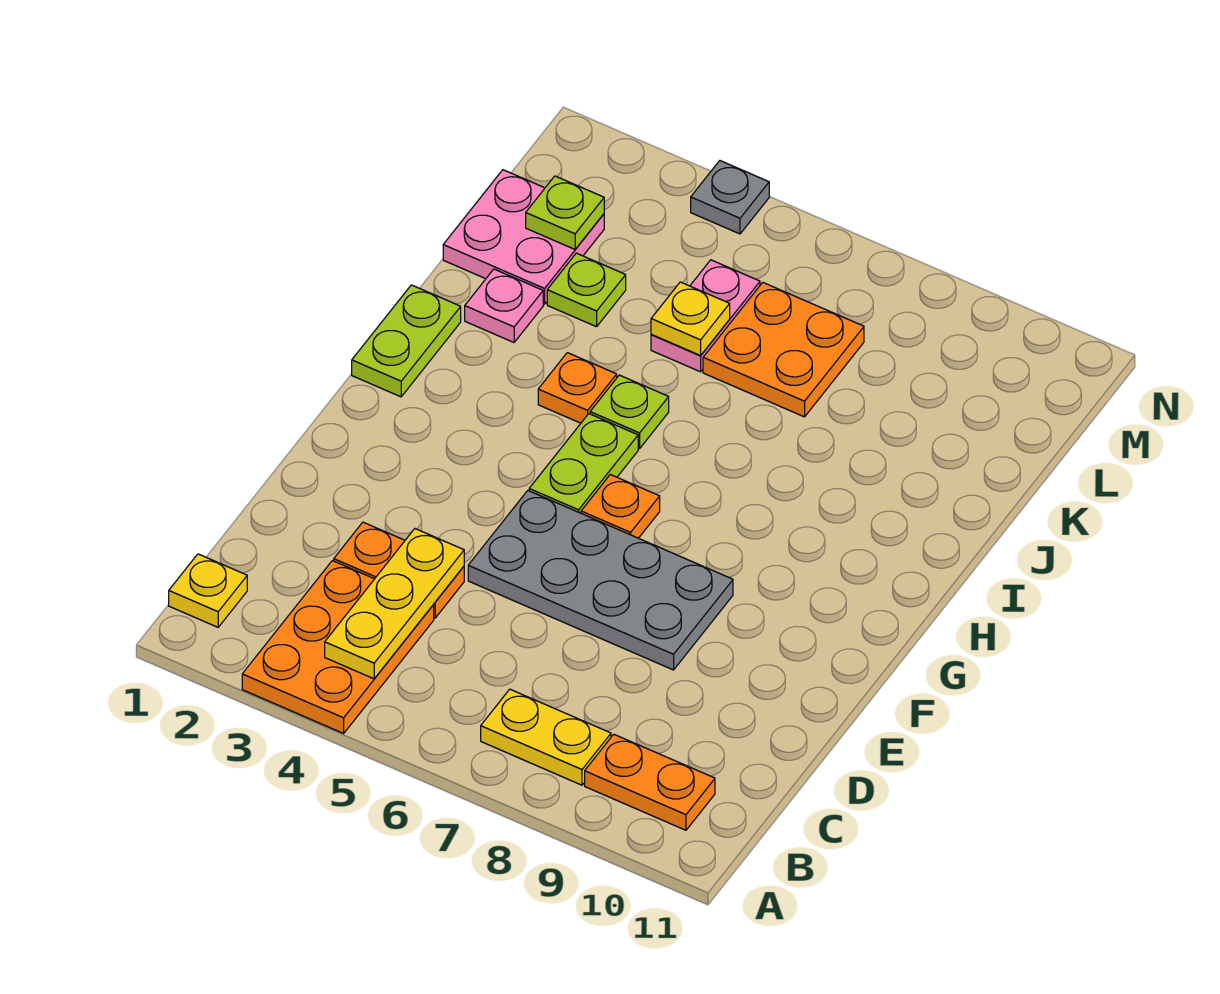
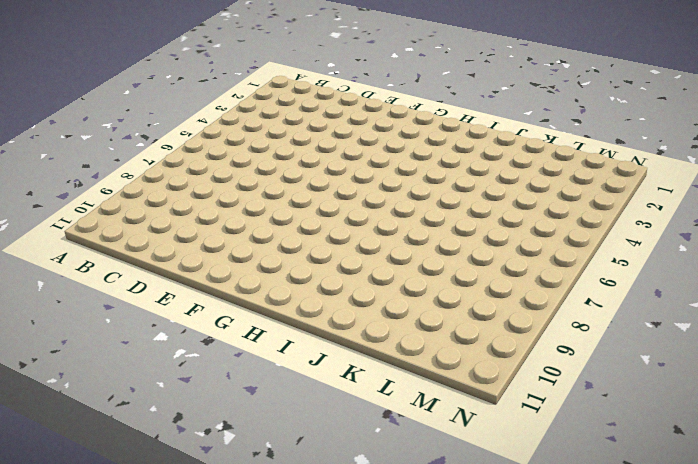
none -> orange 2x3 plate [242,561,434,733]
none -> yellow 1x1 plate [169,554,247,627]
none -> yellow 1x2 plate [481,689,611,785]

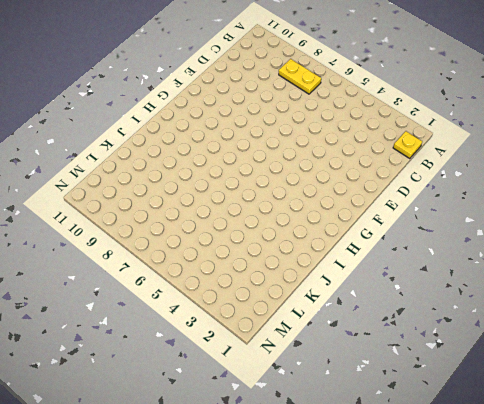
none -> orange 2x3 plate [242,561,434,733]
none -> orange 1x2 plate [585,734,715,830]
none -> orange 1x2 plate [334,522,464,618]

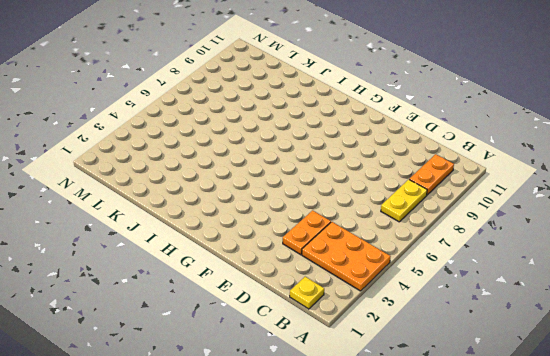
none -> grey 2x4 plate [468,491,733,670]
none -> lime 1x2 plate [529,414,638,513]
none -> orange 1x1 plate [581,475,660,538]

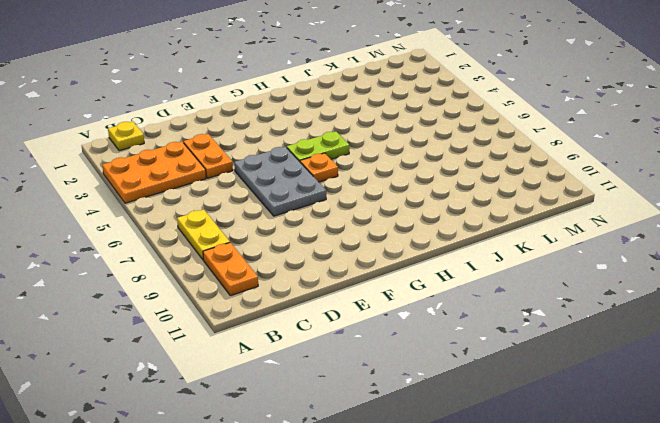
grey 2x3 plate [234,147,326,216] -> grey 2x4 plate [468,491,733,670]
none -> lime 1x2 plate [352,285,461,397]
none -> orange 1x1 plate [538,353,617,423]
none -> lime 1x1 plate [590,375,669,449]

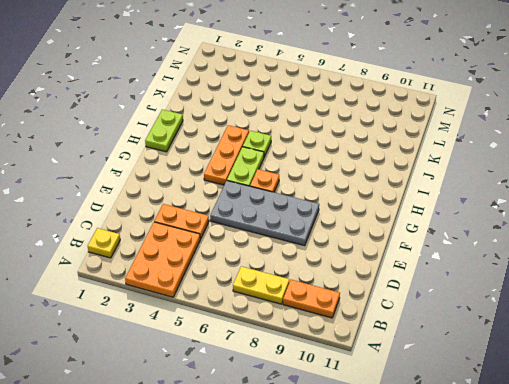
orange 1x3 plate [204,125,249,185] -> orange 1x1 plate [538,353,617,423]
none -> pink 1x1 plate [465,269,543,342]
none -> pink 2x2 plate [443,170,604,304]
none -> lime 1x1 plate [547,253,626,327]

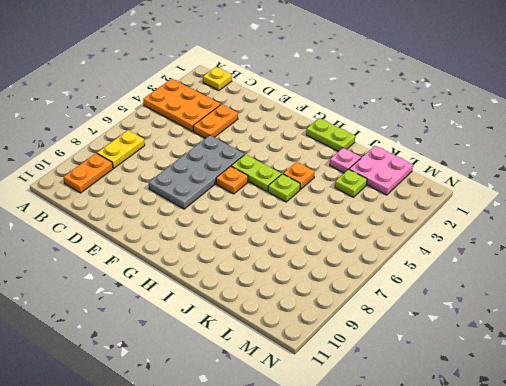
none -> pink 1x2 plate [651,260,760,372]
none -> orange 2x2 plate [703,283,864,417]
none -> grey 1x1 plate [691,161,769,234]

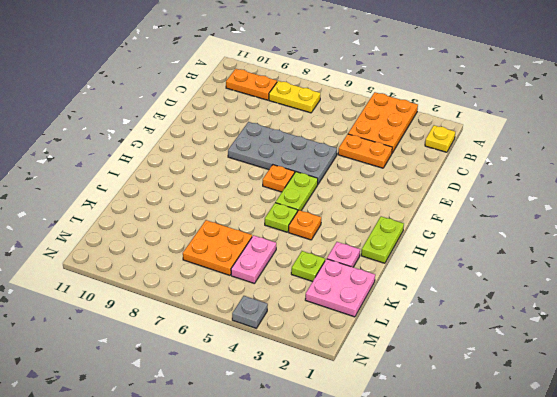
none -> yellow 1x3 plate [325,529,464,679]
none -> yellow 1x1 plate [651,282,730,356]
none -> lime 1x1 plate [526,176,604,249]

